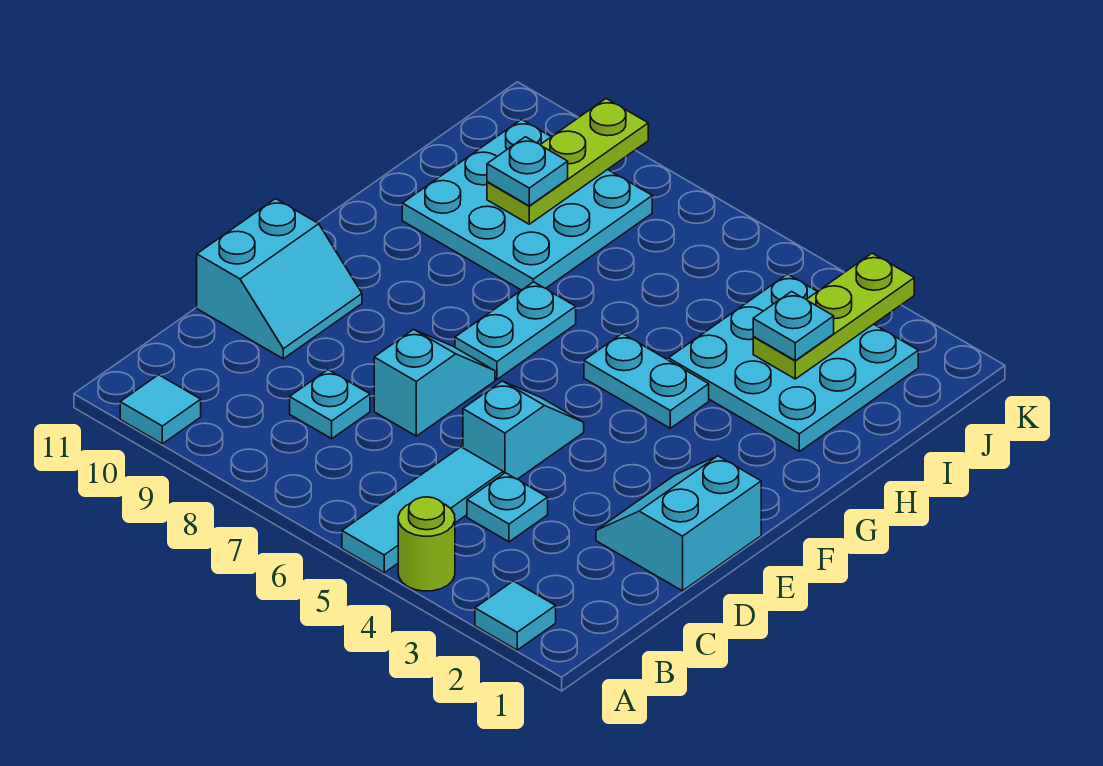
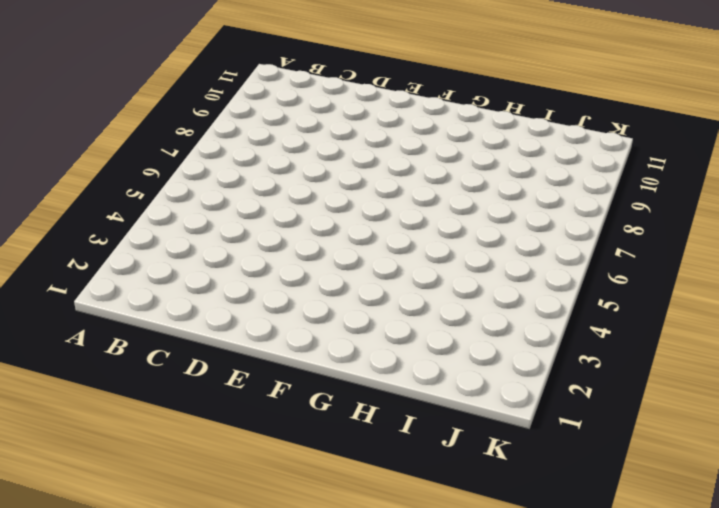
none -> cyan 1x1 tile [475,581,556,650]
none -> lime 1x1 round brick [398,497,455,591]
none -> cyan 1x3 tile [342,447,503,573]

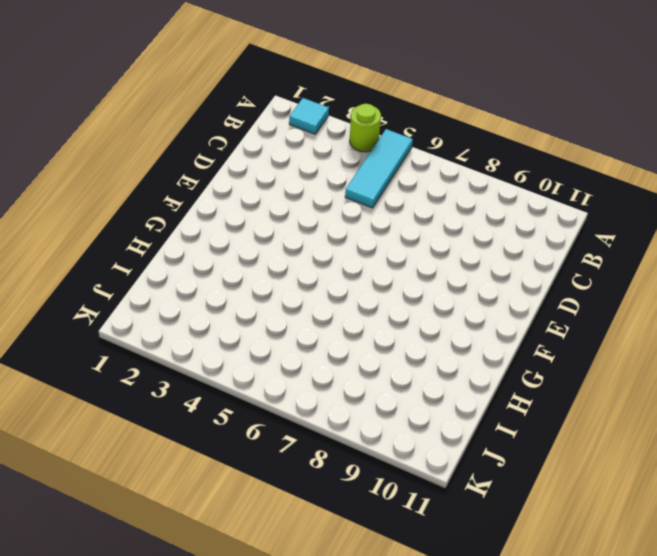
none -> cyan 1x1 tile [120,375,201,444]
none -> cyan 1x1 plate [467,473,548,542]
none -> cyan 1x1 plate [290,370,370,439]

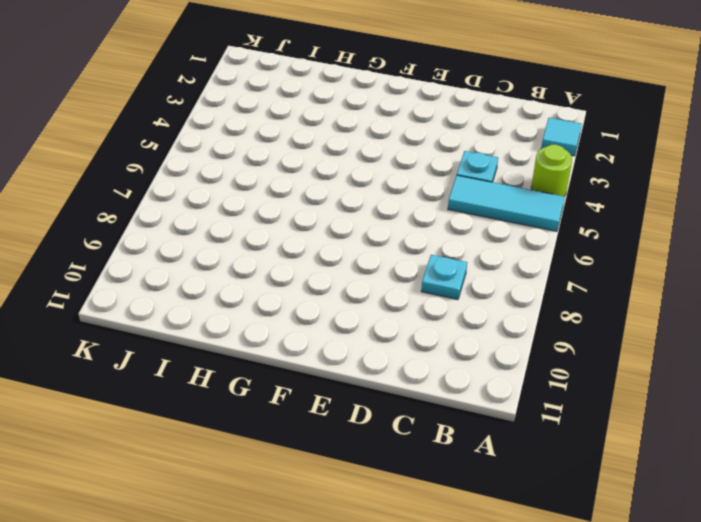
none -> cyan 1x1 tile [120,375,201,444]
none -> cyan 2x2 slope [596,456,761,591]
none -> cyan 1x2 slope [463,381,584,479]

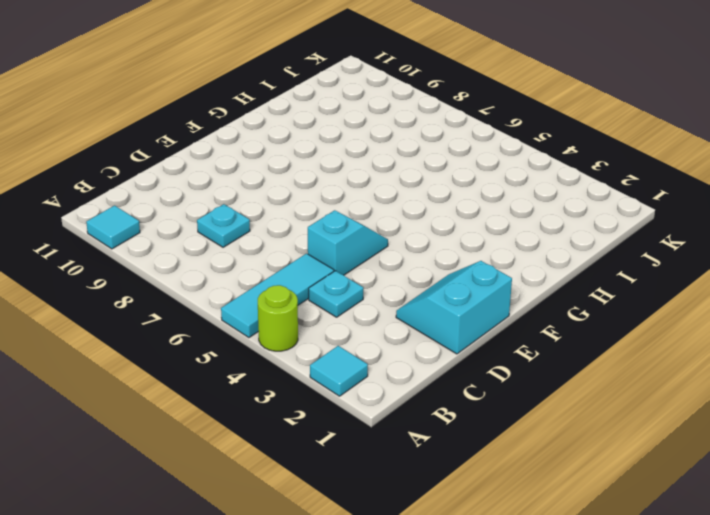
none -> cyan 1x2 slope [374,329,495,436]
none -> cyan 2x2 slope [197,199,362,359]
none -> cyan 1x2 plate [455,282,576,379]

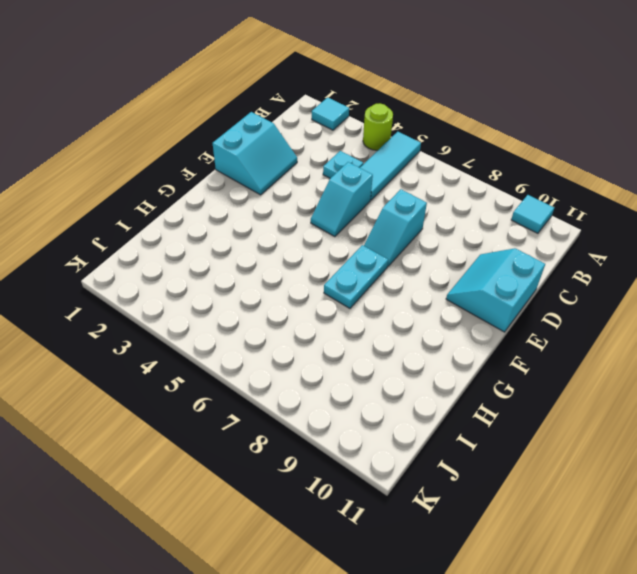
none -> cyan 1x1 plate [290,370,370,439]
none -> cyan 1x2 plate [584,334,709,428]
none -> cyan 3x3 plate [669,274,918,452]

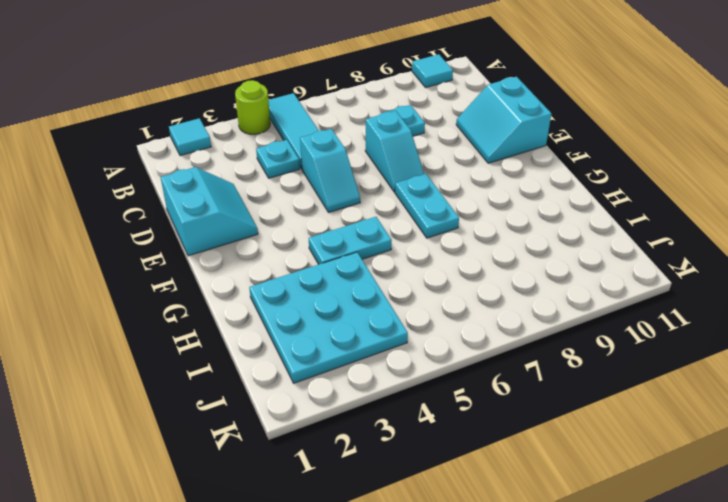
none -> cyan 3x3 plate [402,120,652,290]
none -> lime 1x3 plate [753,253,914,379]
none -> lime 1x3 plate [487,99,648,224]

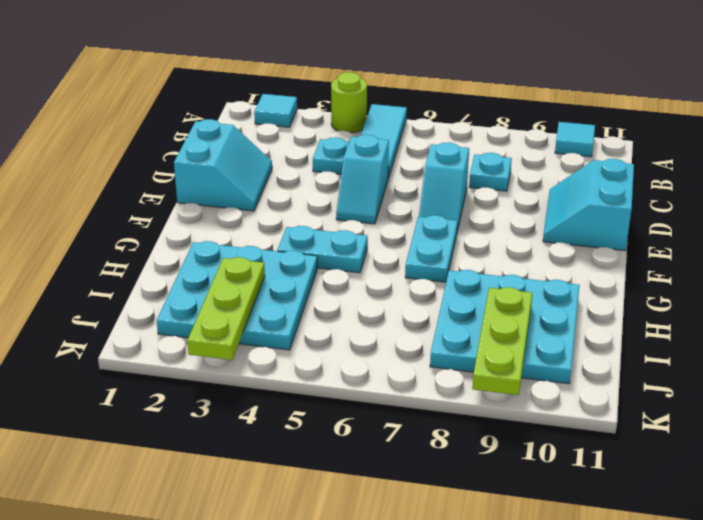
none -> cyan 1x1 plate [753,292,834,360]
none -> cyan 1x1 plate [487,137,568,206]

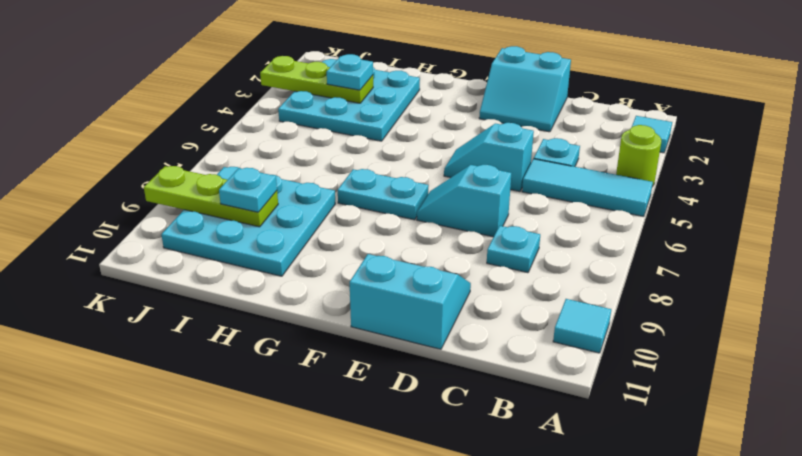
none -> cyan 1x2 plate [584,334,709,428]

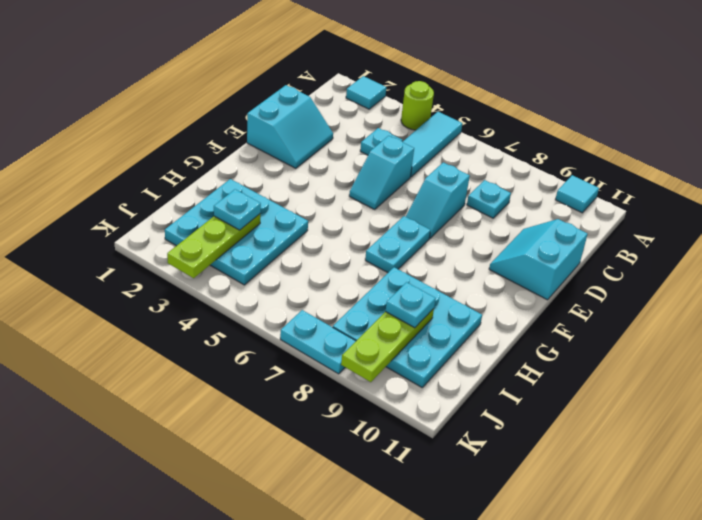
cyan 1x2 plate [280,310,356,374] -> cyan 1x2 plate moved to [584,334,709,428]

